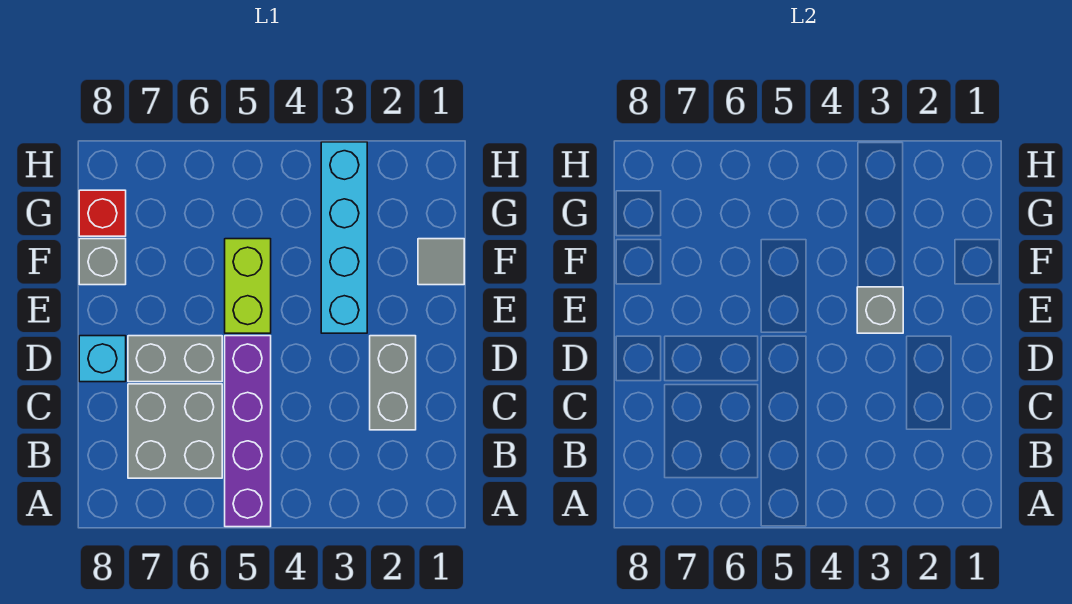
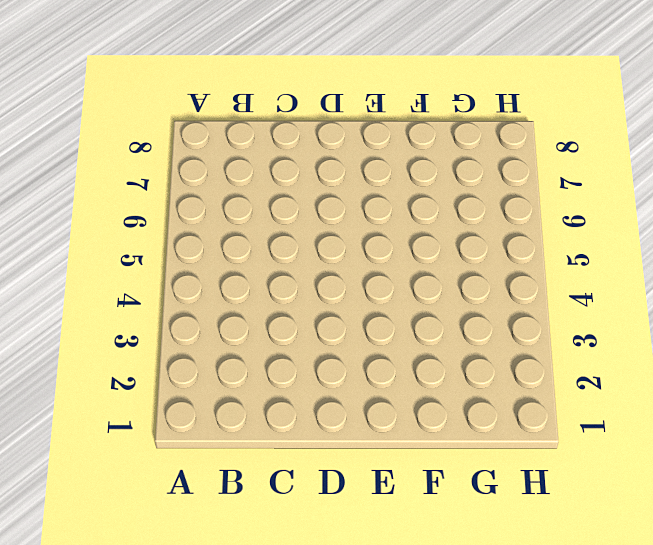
none -> purple 1x4 brick [225,336,271,527]
none -> grey 2x2 brick [128,384,222,478]

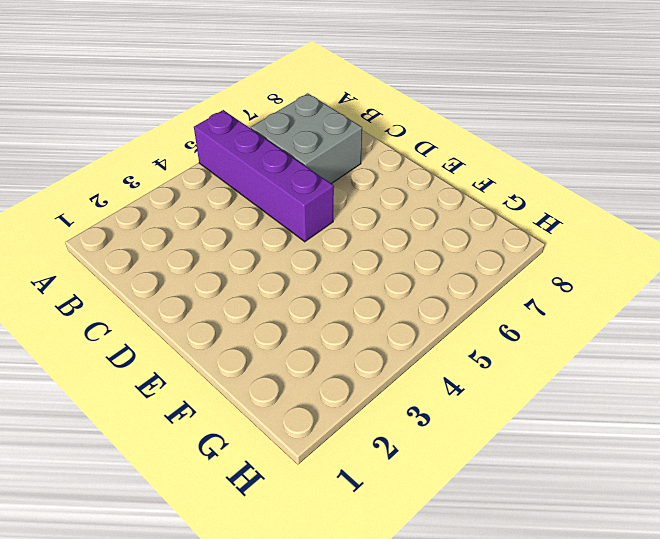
none -> grey 1x2 brick [370,336,416,430]
none -> grey 1x2 brick [128,336,222,382]

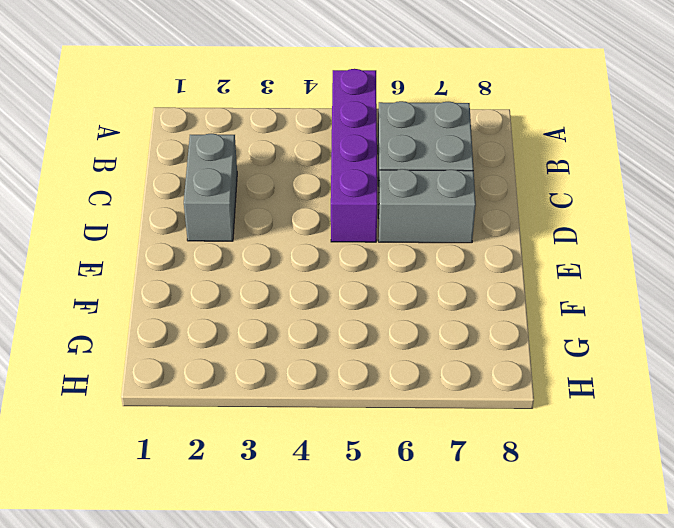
none -> cyan 1x1 brick [79,336,126,382]
none -> cyan 1x4 brick [321,142,367,333]

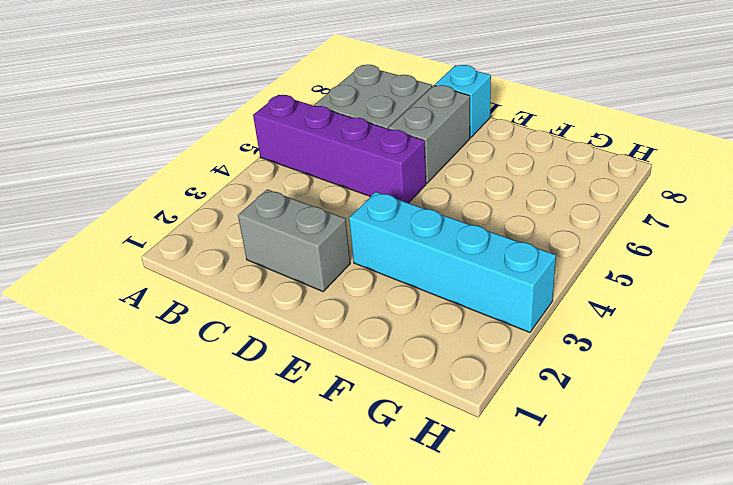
none -> lime 1x2 brick [225,239,271,333]
none -> grey 1x1 tile [418,239,464,285]

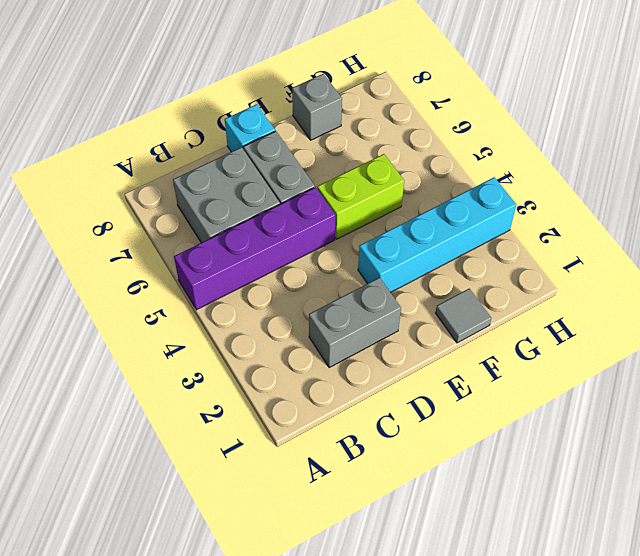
none -> red 1x1 brick [79,190,126,236]
none -> grey 1x1 brick [857,287,903,333]

